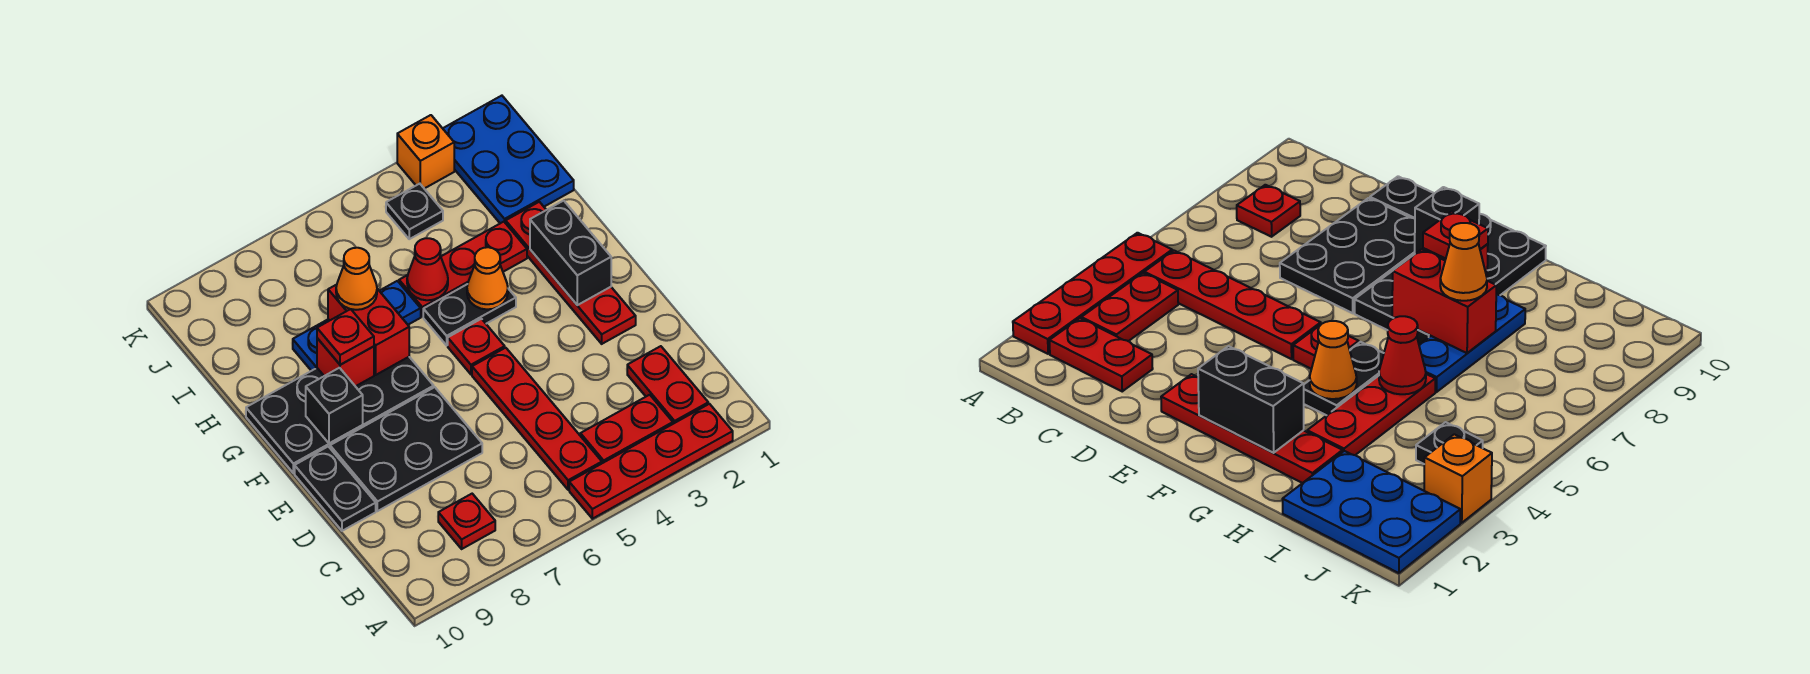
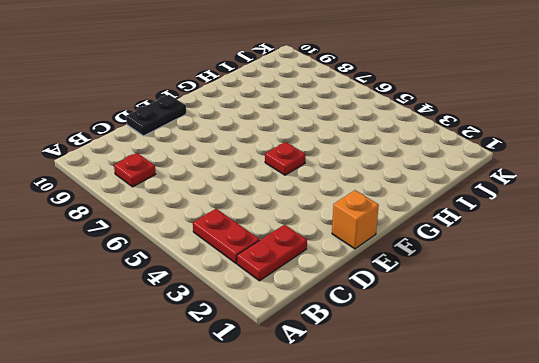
orange 1x1 brick [332,190,379,249] -> orange 1x1 brick moved to [397,115,454,189]
none -> red 1x4 plate [569,404,733,519]
none -> red 1x4 plate [472,348,602,490]
none -> black 2x3 plate [330,387,482,511]

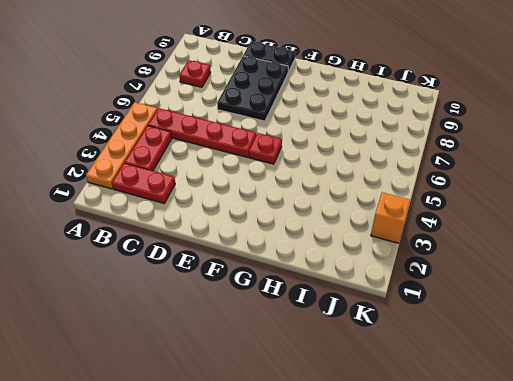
orange 1x4 plate [86,102,157,189] -> red 1x4 plate [569,404,733,519]
none -> red 1x4 plate [506,202,636,344]
none -> black 2x4 plate [246,357,434,473]
none -> black 1x2 plate [423,284,516,345]

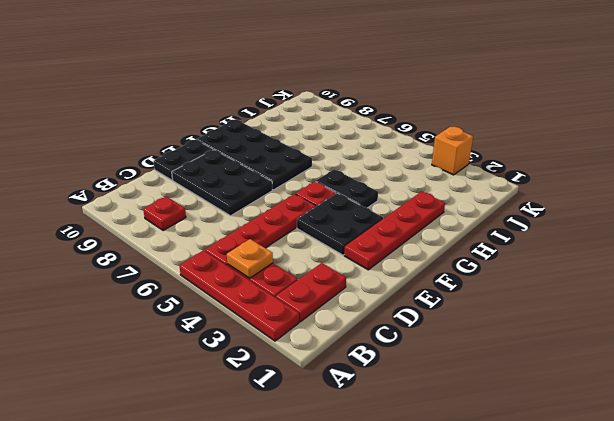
orange 1x1 plate [227,239,273,278] -> none
black 2x2 plate [297,193,383,255] -> none
none -> red 1x3 plate [399,222,527,317]
none -> blue 1x3 plate [293,281,421,371]
none -> blue 2x3 plate [443,96,574,223]

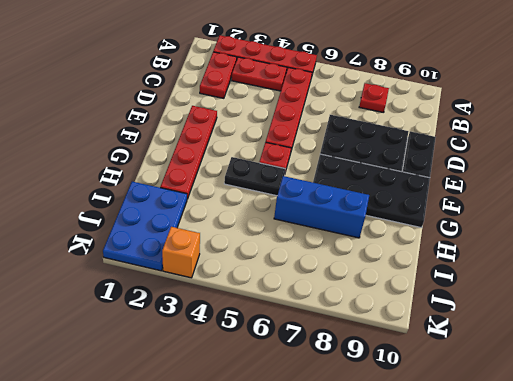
blue 1x3 brick [274,176,369,238] -> blue 1x3 plate [293,281,421,371]
none -> red 1x3 plate [399,222,527,317]
none -> black 1x1 plate [386,184,443,239]
none -> black 1x2 brick [530,201,611,305]

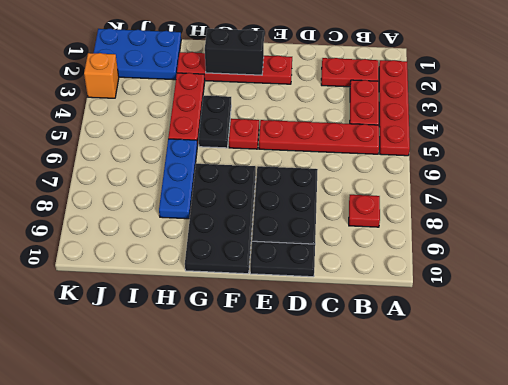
none -> black 1x1 plate [386,184,443,239]
none -> black 1x1 brick [306,368,363,443]
none -> orange 1x1 cone [467,247,508,309]

